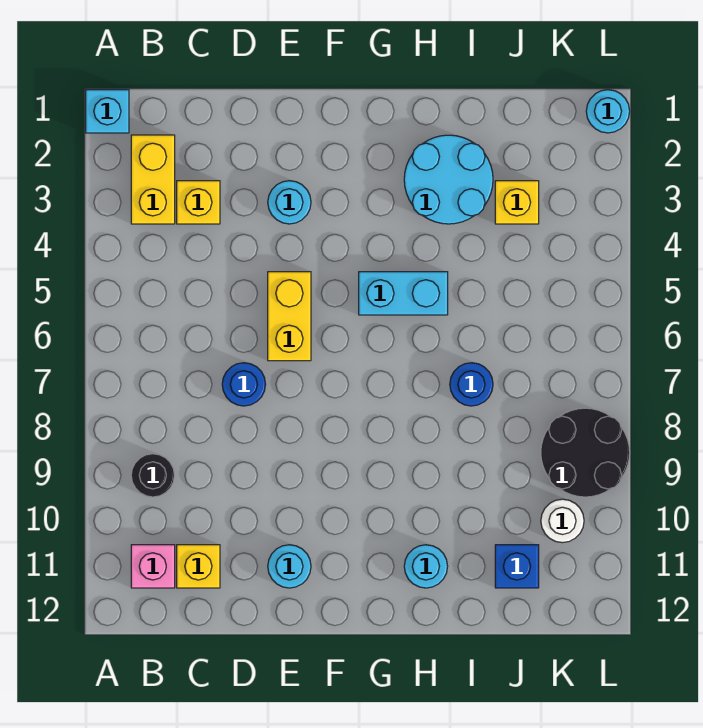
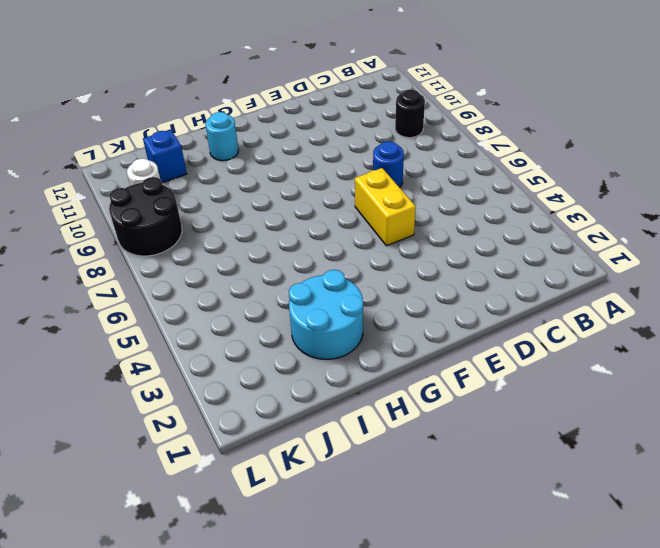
none -> cyan 1x1 brick [86,90,129,133]
none -> yellow 1x2 brick [131,135,175,224]
none -> pink 1x1 brick [131,545,175,588]

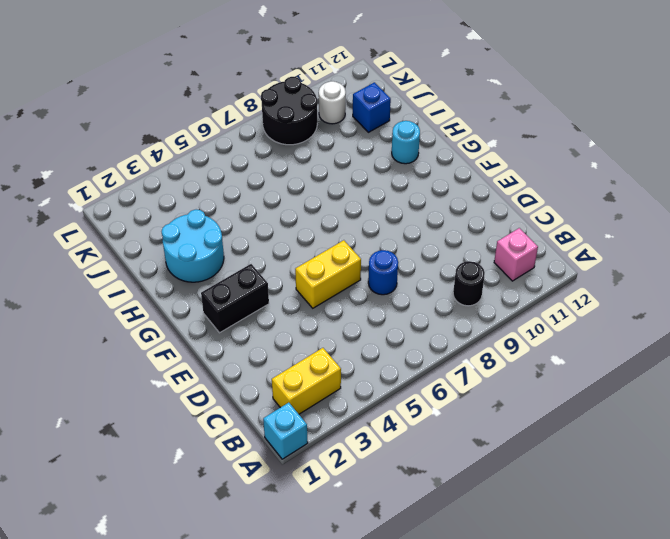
black 1x2 brick [201,264,269,333] -> none
none -> yellow 1x1 brick [177,181,220,224]
none -> yellow 1x1 brick [177,545,220,588]
none -> cyan 1x1 round brick [268,181,311,224]

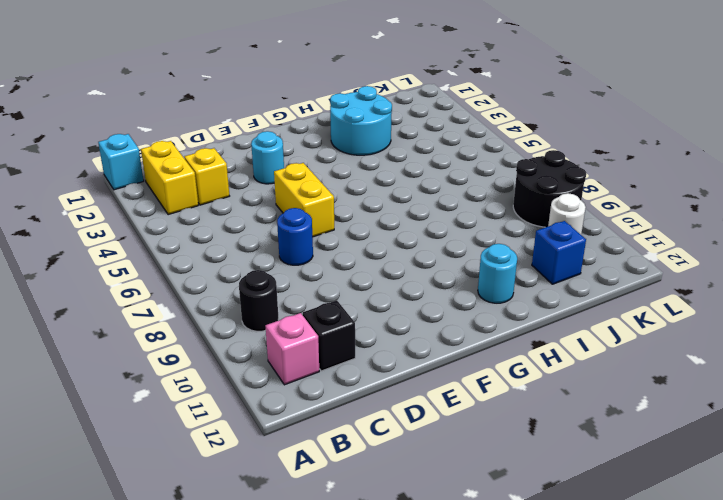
black 1x1 brick [303,300,355,371] -> yellow 1x1 brick [177,545,220,588]
none -> cyan 1x1 round brick [268,545,311,588]
none -> cyan 1x2 brick [359,272,448,315]
none -> blue 1x1 round brick [450,363,493,406]

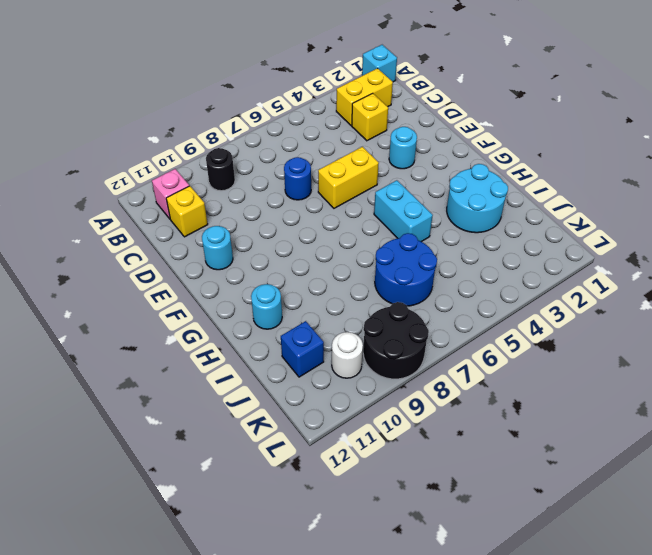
blue 2x2 round brick [375,233,437,306] -> blue 1x1 round brick [450,363,493,406]
none -> yellow 1x1 brick [495,181,539,224]
none -> cyan 1x1 round brick [586,90,630,133]

